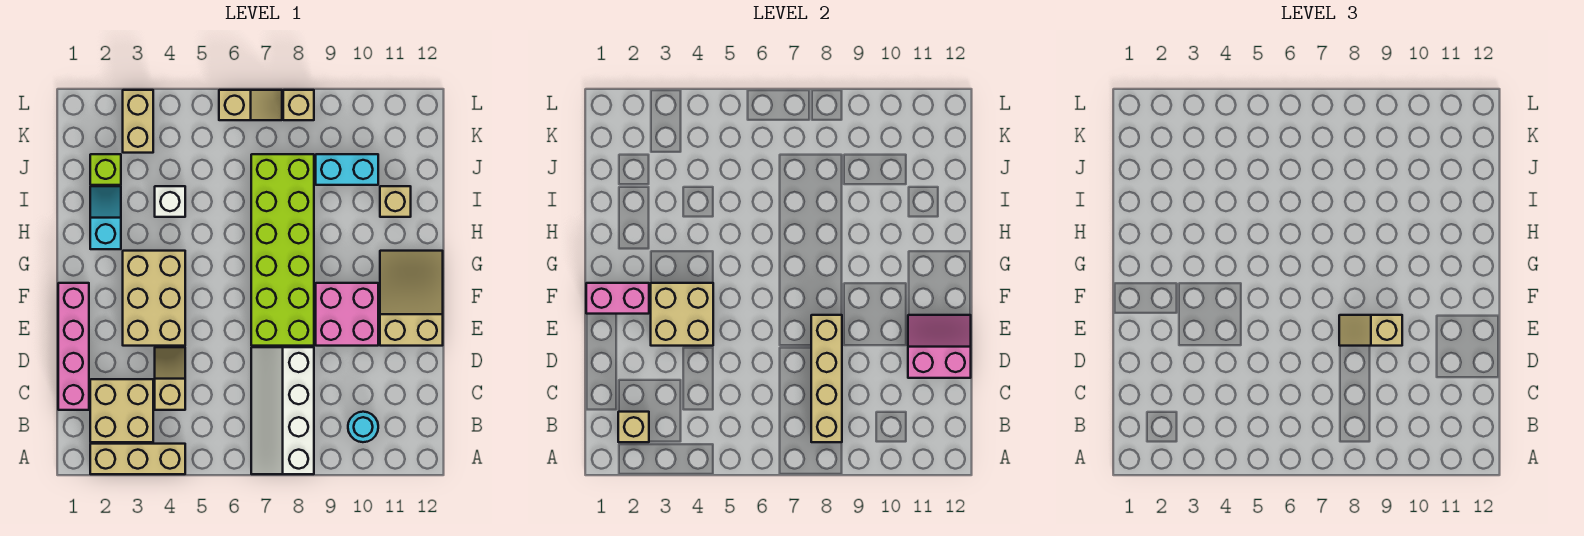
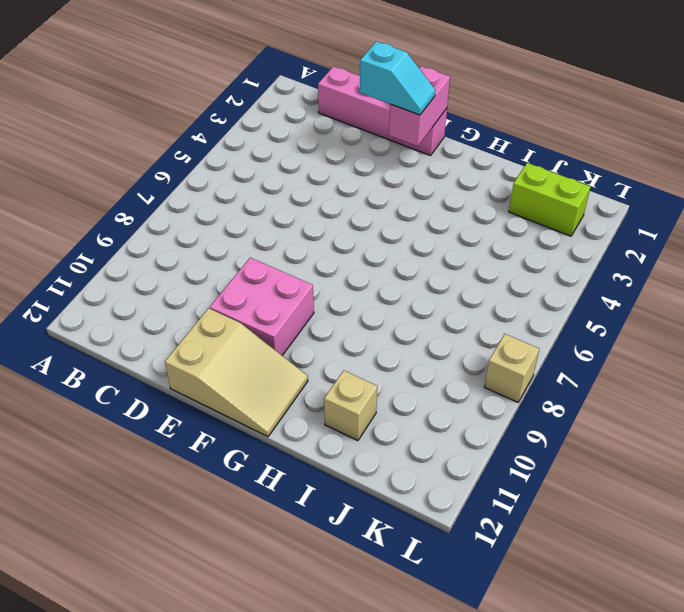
cyan 1x2 slope [360,41,435,115] -> cyan 1x2 slope moved to [90,186,121,249]
lime 1x2 brick [509,163,590,236] -> lime 1x1 brick [90,154,121,185]
none -> tan 1x3 brick [90,444,185,474]
none -> white 2x4 slope [251,347,314,474]
none -> tan 2x2 brick [90,379,153,442]

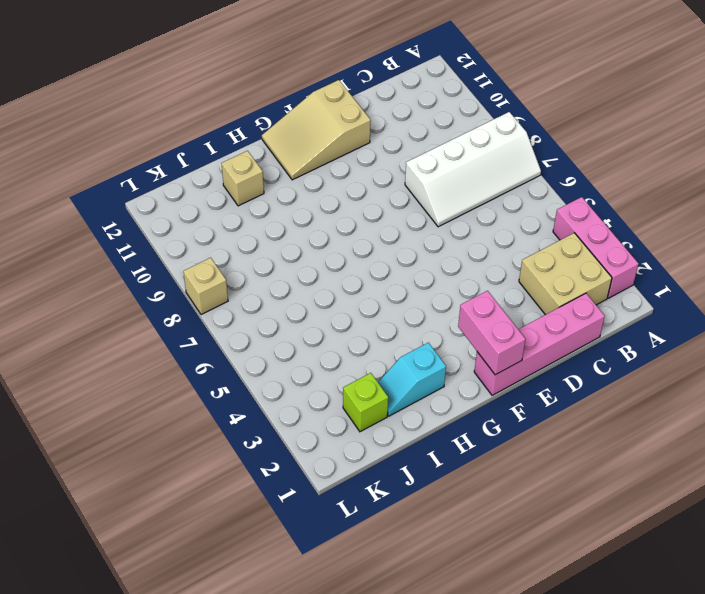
pink 1x3 brick [553,197,638,298] -> tan 1x3 brick [90,444,185,474]
none -> cyan 1x1 round brick [348,412,378,442]
none -> tan 1x2 slope [155,347,185,410]
none -> tan 2x3 brick [123,251,185,346]

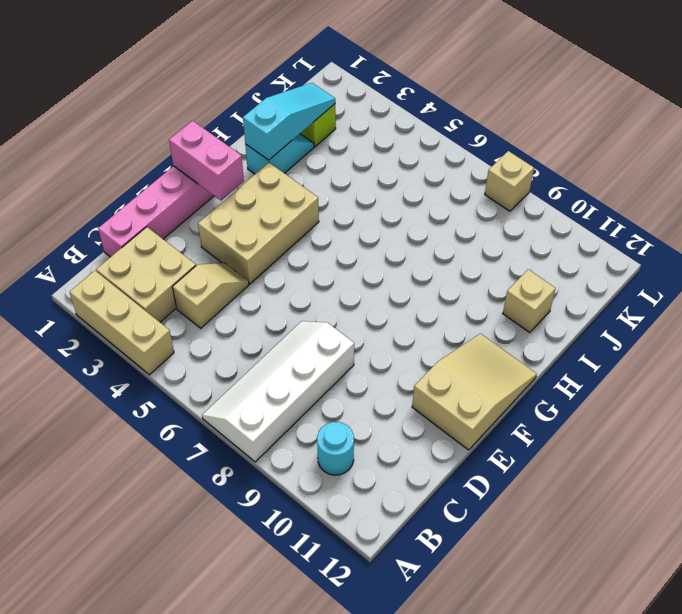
cyan 1x3 slope [243,83,335,160] -> none
none -> lime 2x6 brick [251,154,314,346]
none -> pink 2x2 brick [316,283,378,346]
none -> white 1x1 brick [155,186,185,217]

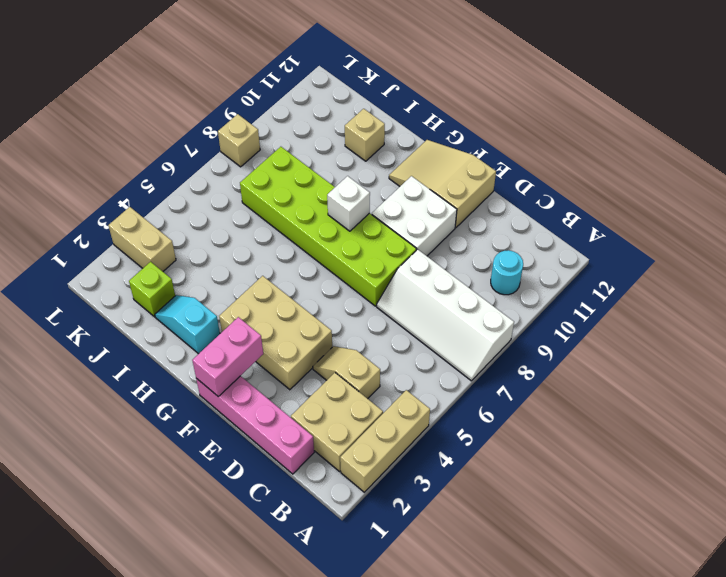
white 2x2 brick [372,176,457,256] -> pink 2x2 brick [316,283,378,346]
white 1x1 brick [327,176,370,231] -> white 1x1 brick moved to [155,186,185,217]
none -> cyan 1x2 brick [316,154,378,185]
none -> tan 1x2 slope [219,90,282,120]
none -> tan 1x1 brick [618,412,649,442]

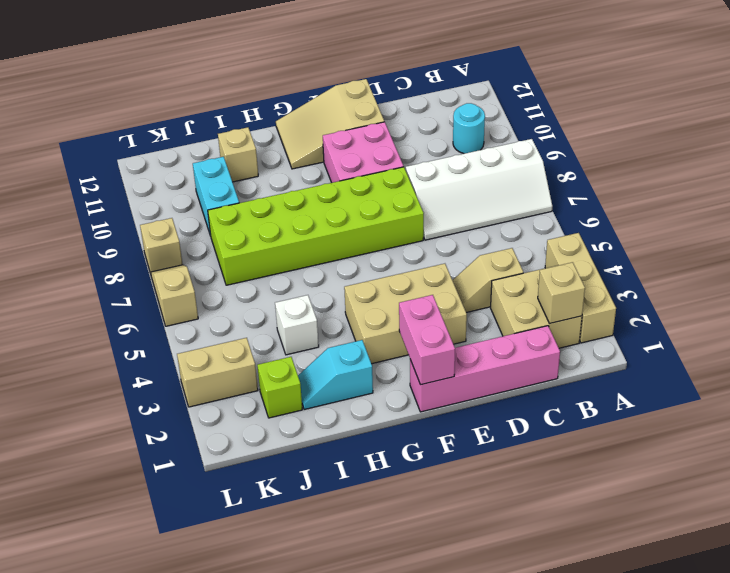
none -> tan 1x4 brick [811,315,842,442]
none -> pink 2x2 slope [908,315,971,378]
none -> tan 2x2 brick [651,283,713,346]

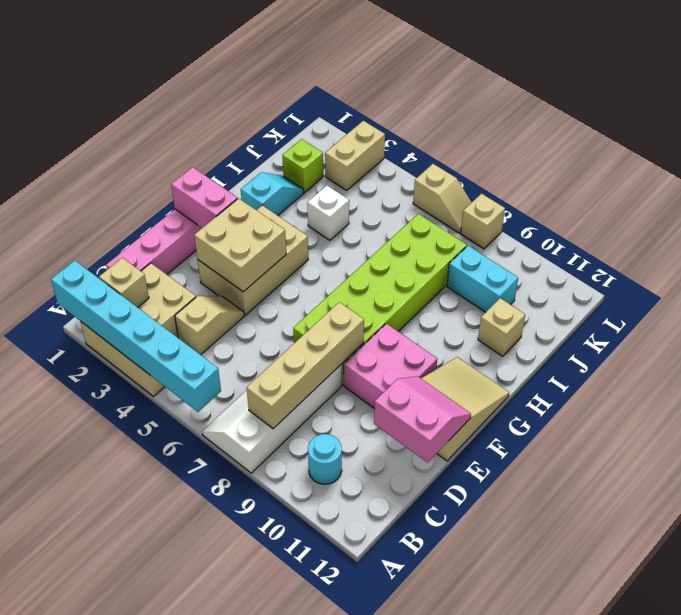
cyan 1x6 brick [51,261,221,412] -> none
none -> tan 1x2 slope [1339,315,1402,346]

